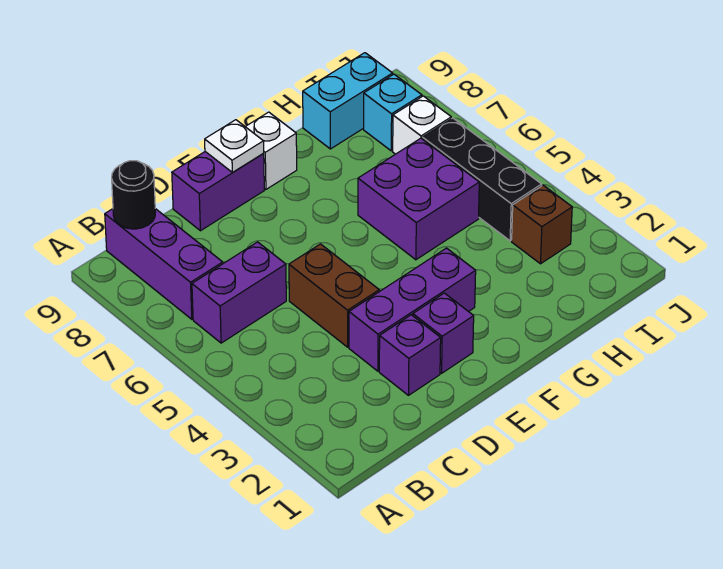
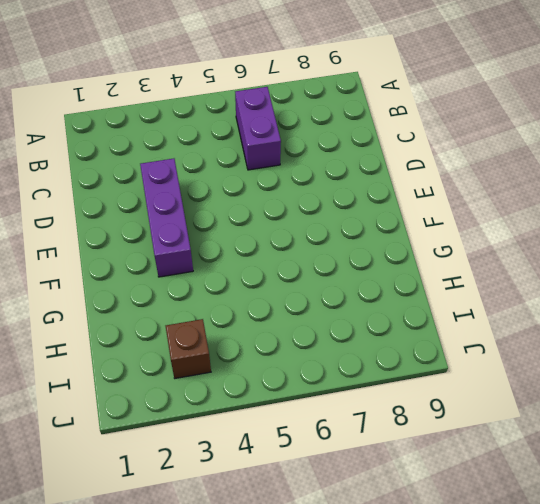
none -> purple 1x3 brick [105,209,223,319]
none -> purple 1x1 brick [379,315,441,395]
none -> brown 1x2 brick [289,244,379,347]

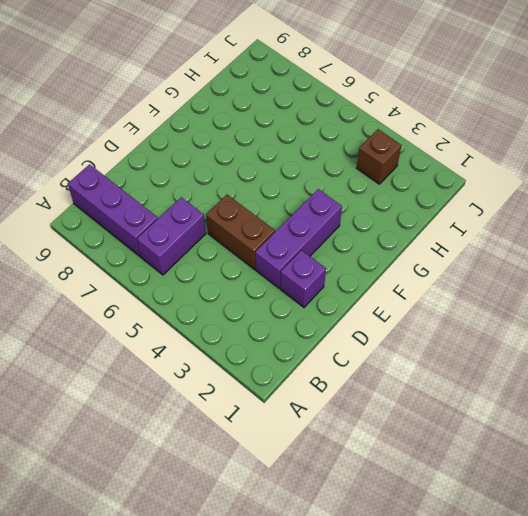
none -> purple 1x2 brick [172,152,264,231]
none -> purple 1x1 brick [413,293,474,373]
none -> white 1x1 brick [245,112,297,189]

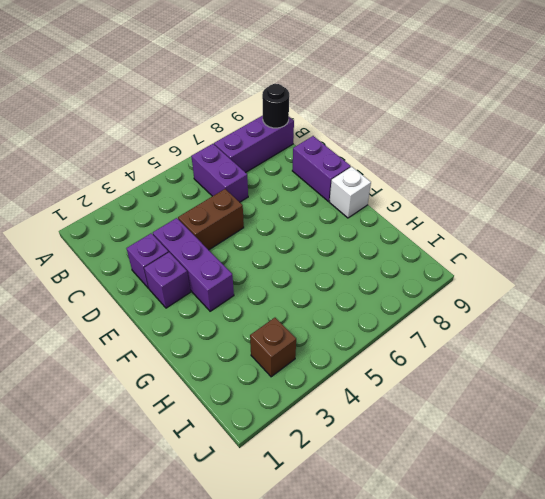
none -> purple 2x2 brick [358,138,479,260]
none -> cyan 1x2 brick [303,53,393,149]
none -> black 1x3 brick [422,118,542,241]

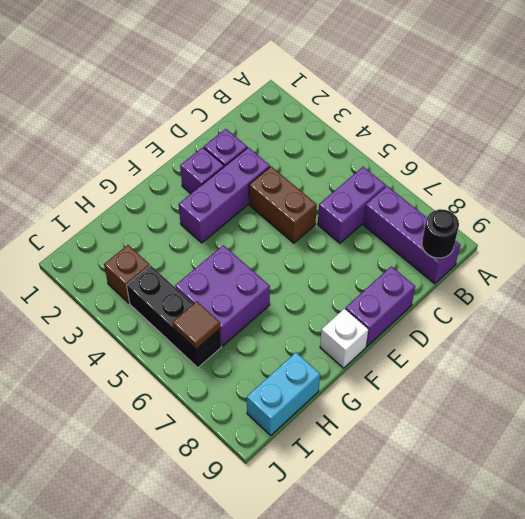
brown 1x1 tile [173,302,220,349] -> none
none -> white 1x1 brick [393,96,451,154]
none -> cyan 1x1 brick [364,74,422,151]
none -> white 1x1 plate [205,120,264,172]

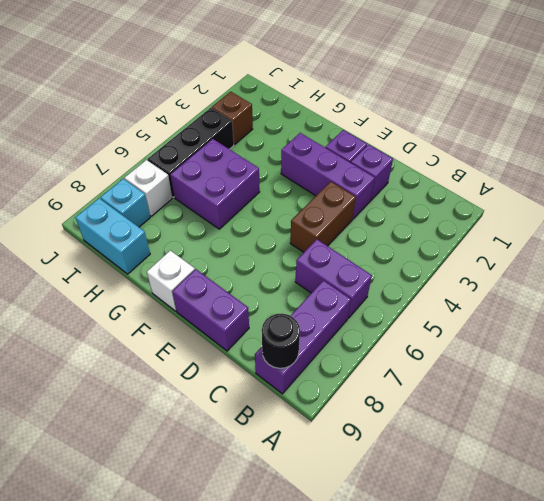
none -> white 1x1 plate [205,120,264,172]

